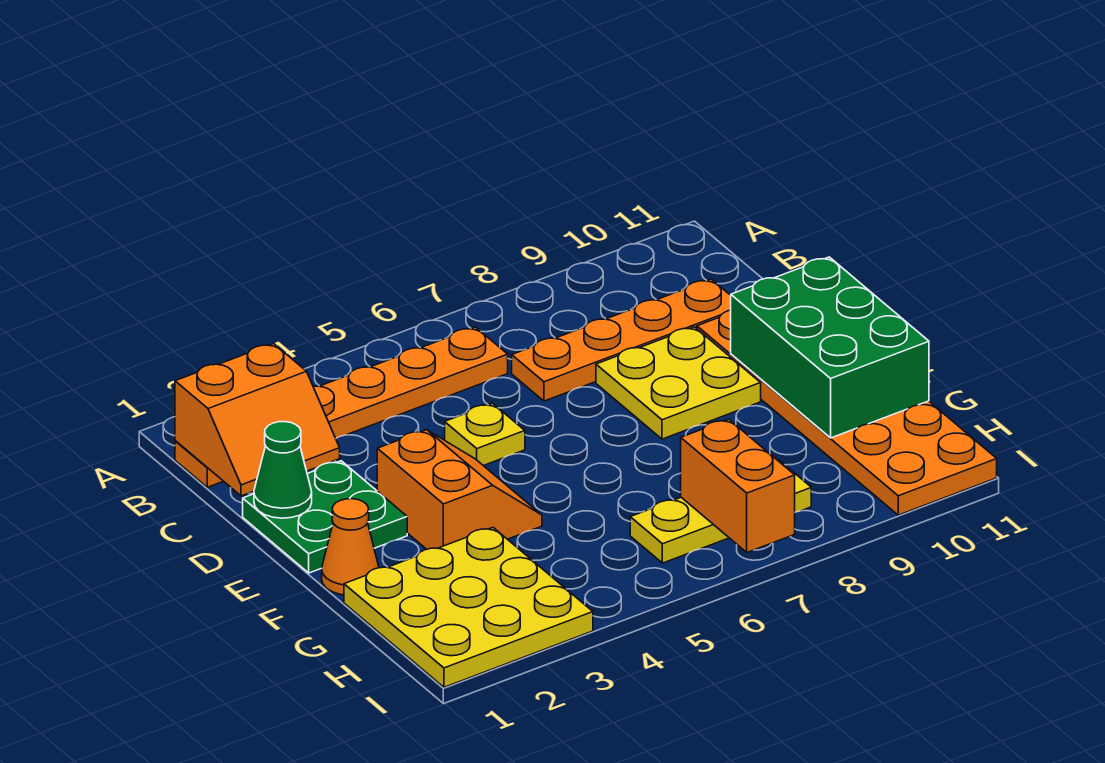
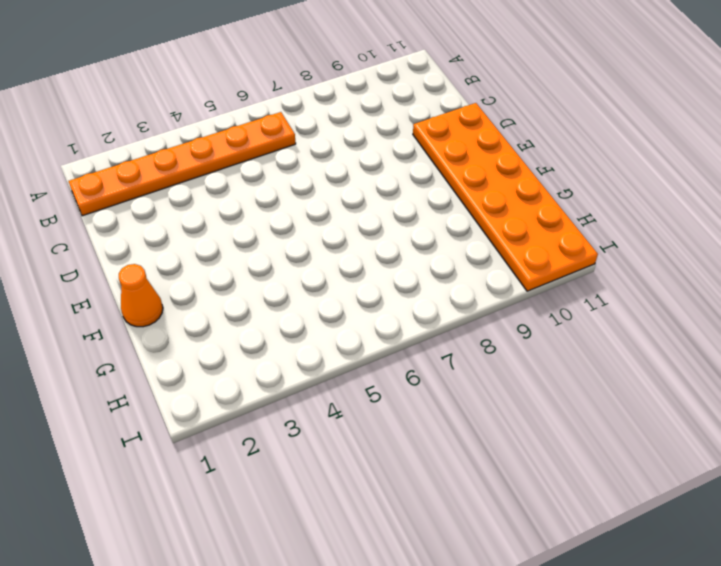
none -> orange 1x4 plate [512,279,731,401]
none -> green 2x2 plate [243,461,407,573]
none -> yellow 1x1 plate [445,403,525,466]

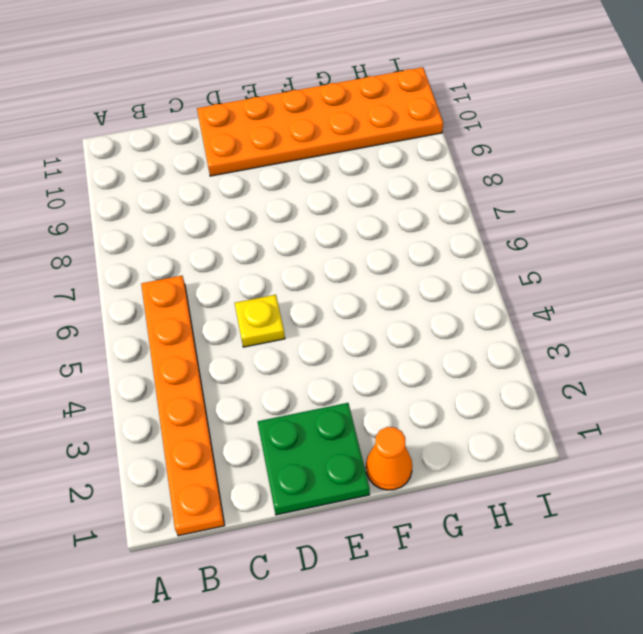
none -> orange 1x4 plate [512,279,731,401]
none -> yellow 2x2 plate [596,327,761,439]
none -> orange 2x2 slope [377,430,542,549]

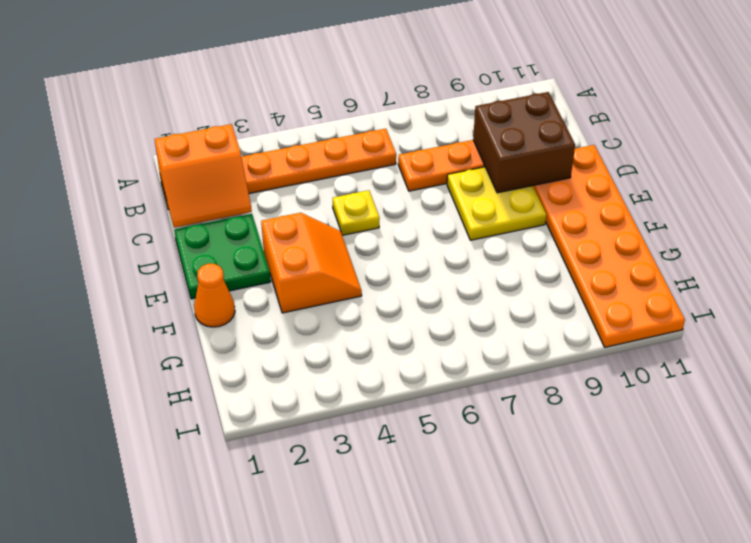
brown 2x2 brick [473,92,575,193] -> none
none -> yellow 3x3 plate [344,528,593,687]
none -> yellow 1x3 plate [630,460,811,563]
none -> green 1x1 cone [254,422,312,518]

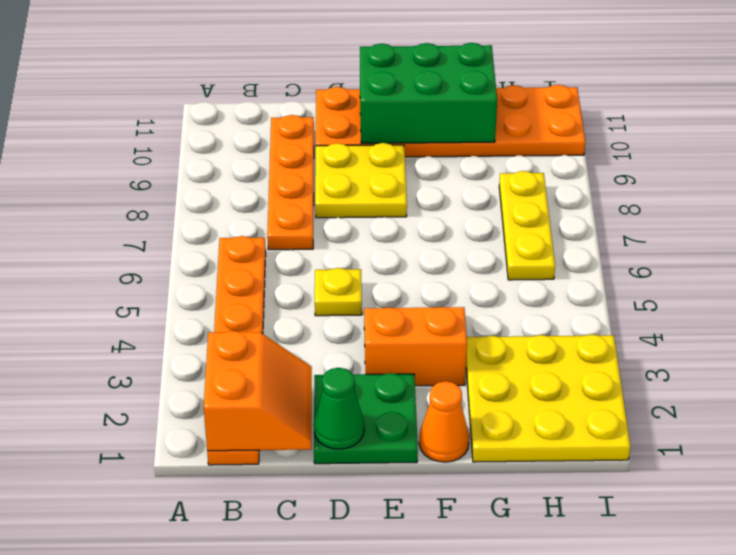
none -> orange 1x2 brick [681,419,795,552]

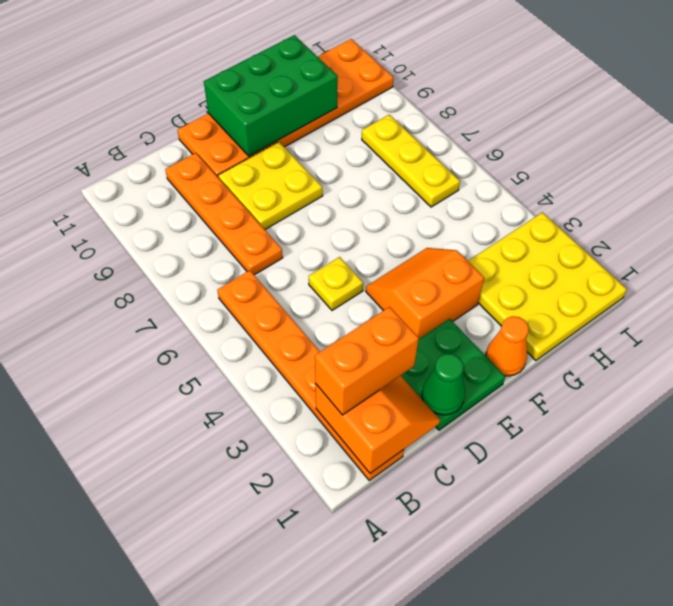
orange 1x2 brick [315,307,419,415] -> orange 1x2 brick moved to [681,419,795,552]

